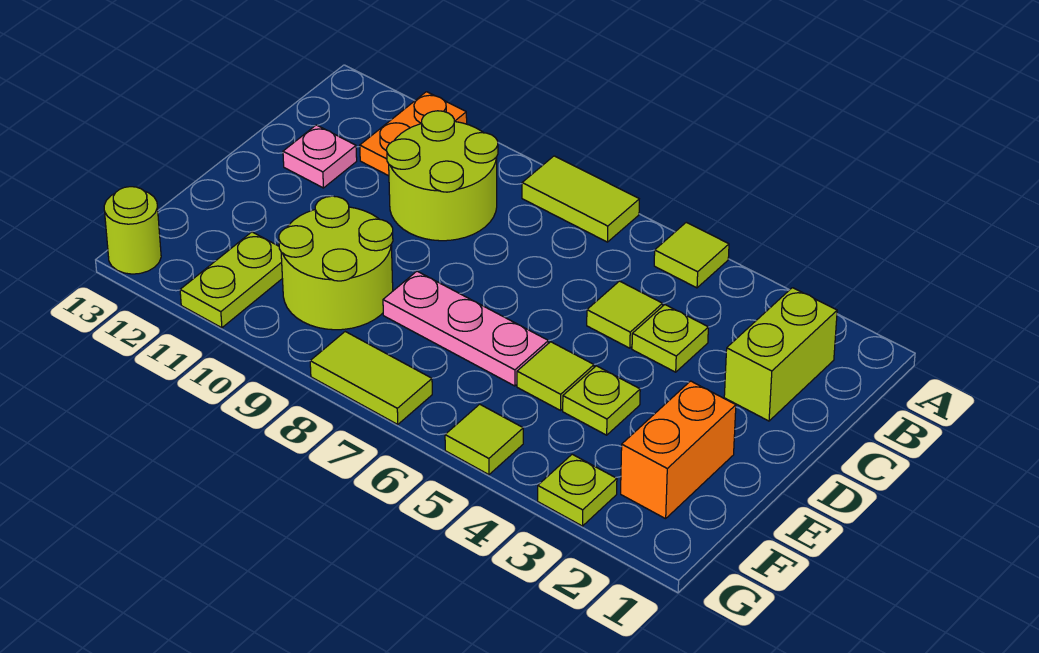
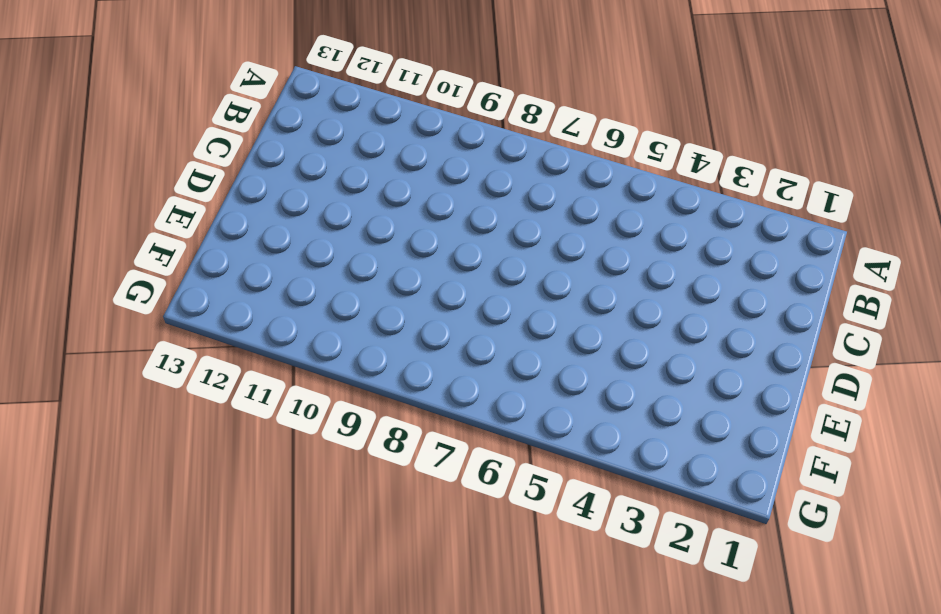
none -> lime 1x1 tile [654,222,729,288]
none -> lime 1x2 tile [522,156,639,242]
none -> orange 1x2 plate [360,92,467,176]

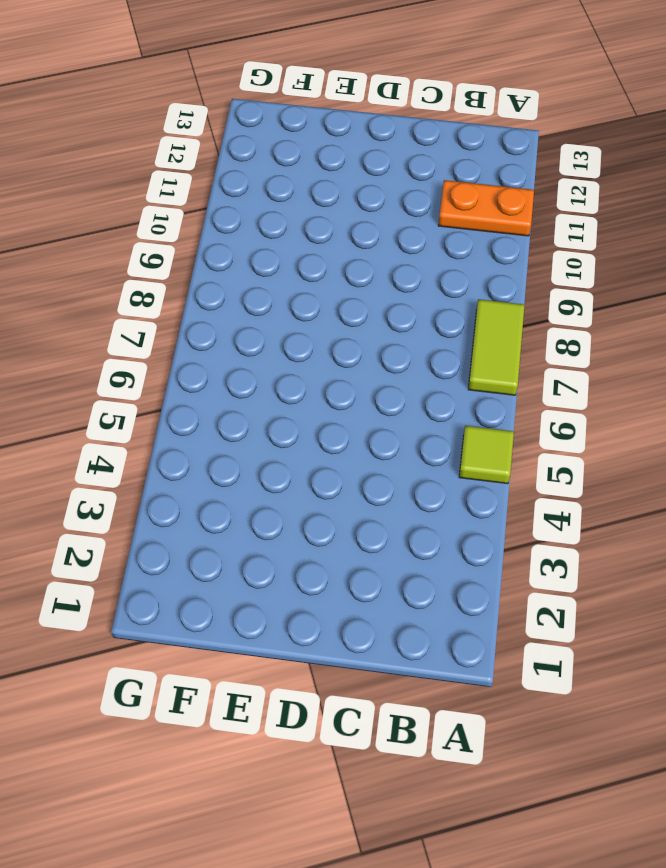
none -> lime 1x2 brick [724,288,837,421]
none -> lime 2x2 round brick [387,111,498,241]
none -> lime 1x1 plate [632,305,708,372]

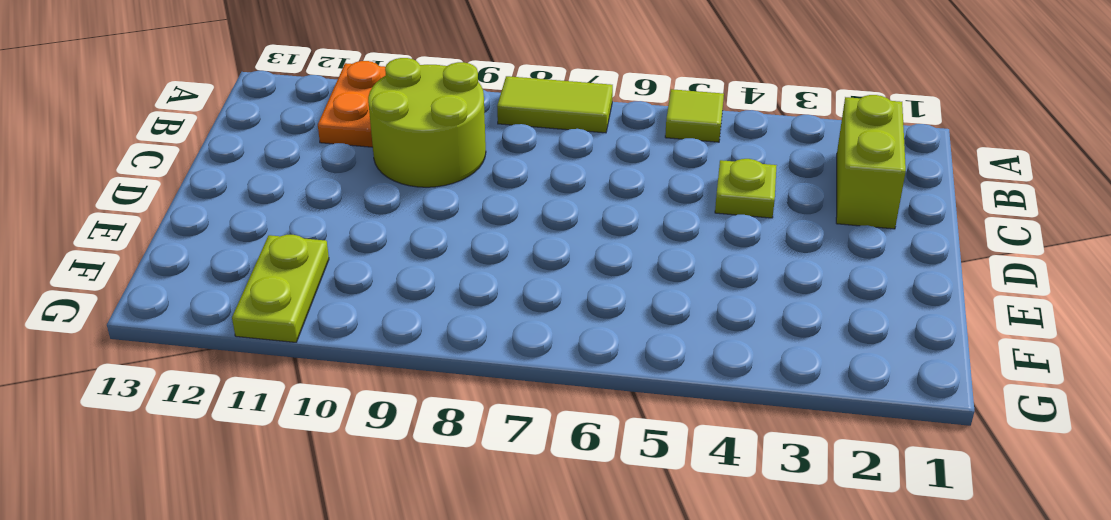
none -> lime 1x1 tile [587,281,663,348]
none -> pink 1x1 plate [283,125,357,188]
none -> orange 1x2 brick [621,381,736,519]

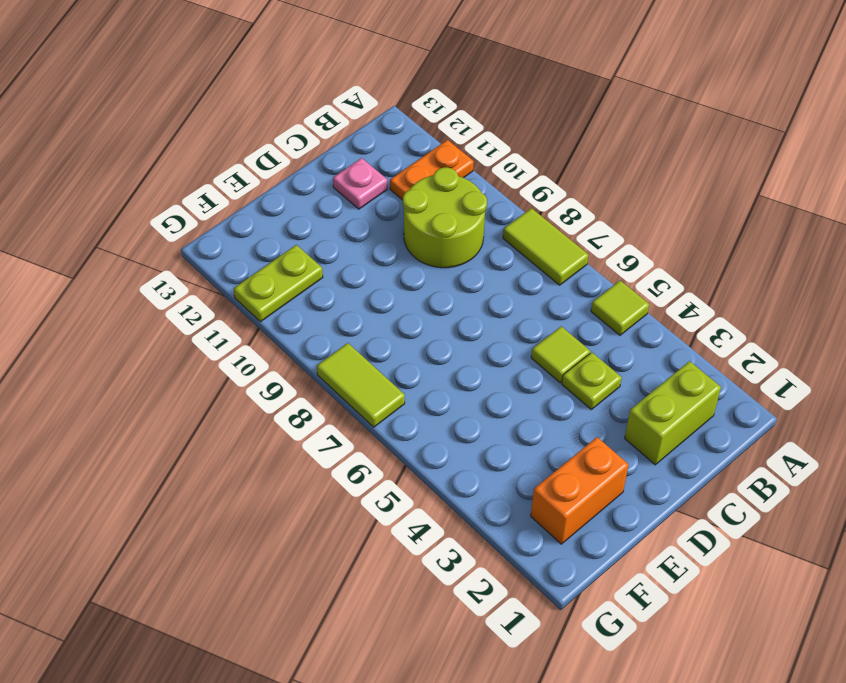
none -> lime 1x1 plate [563,366,640,435]
none -> lime 1x1 tile [517,342,594,410]
none -> pink 1x3 plate [383,271,548,386]

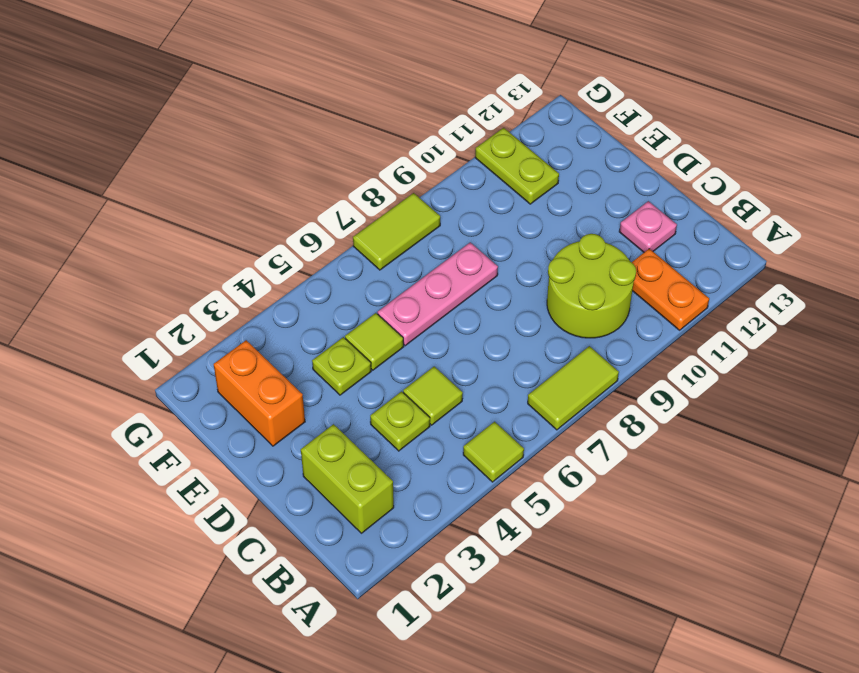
none -> lime 2x2 round brick [279,196,393,330]
none -> lime 1x1 plate [538,454,617,526]
none -> lime 1x1 tile [445,404,523,475]

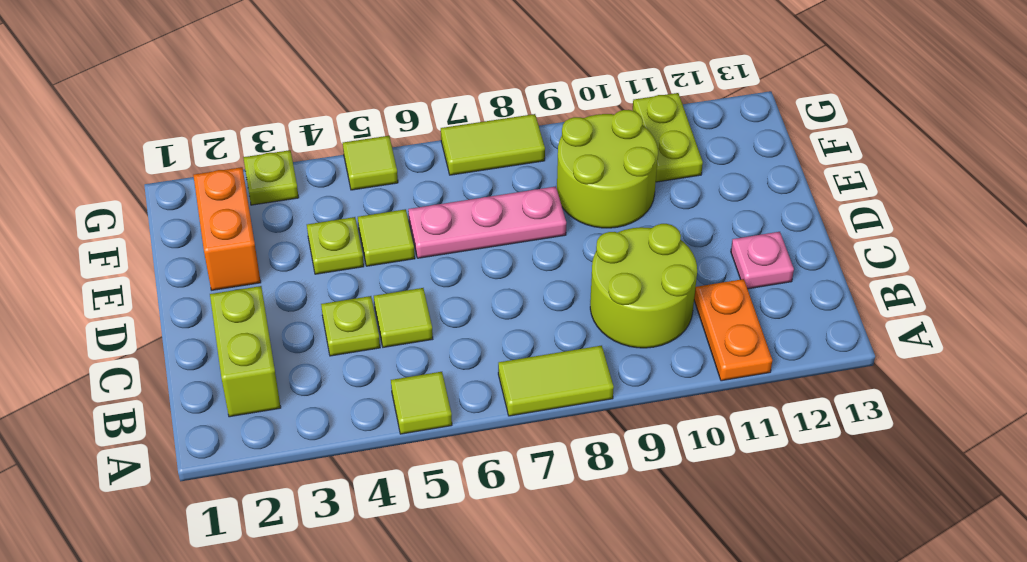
none -> lime 1x1 round brick [104,187,161,274]

